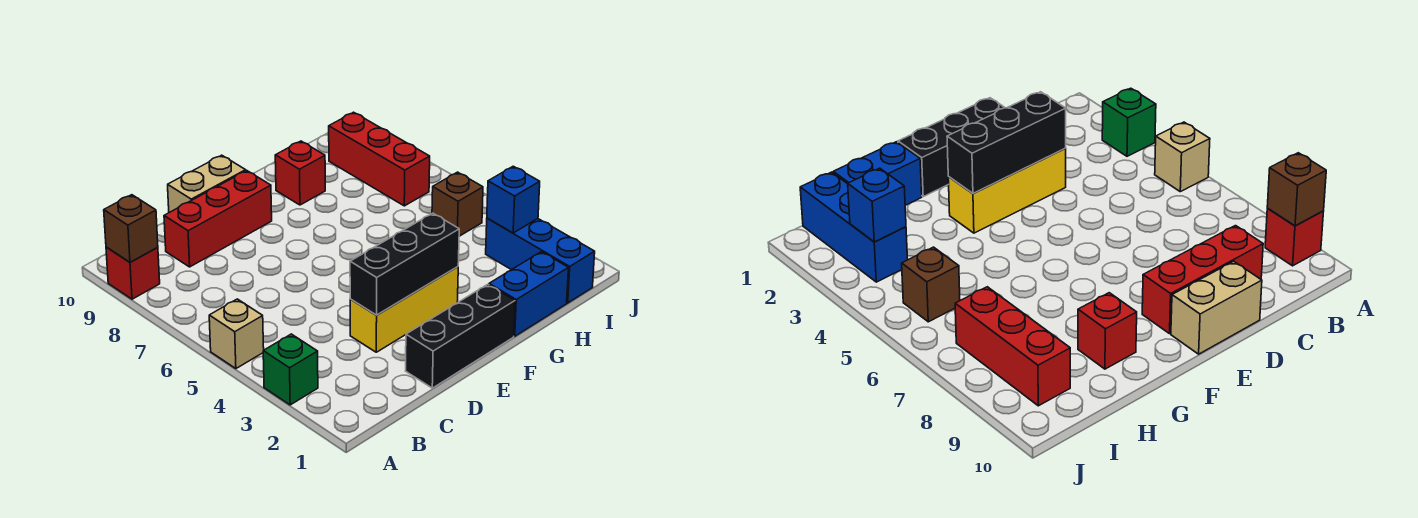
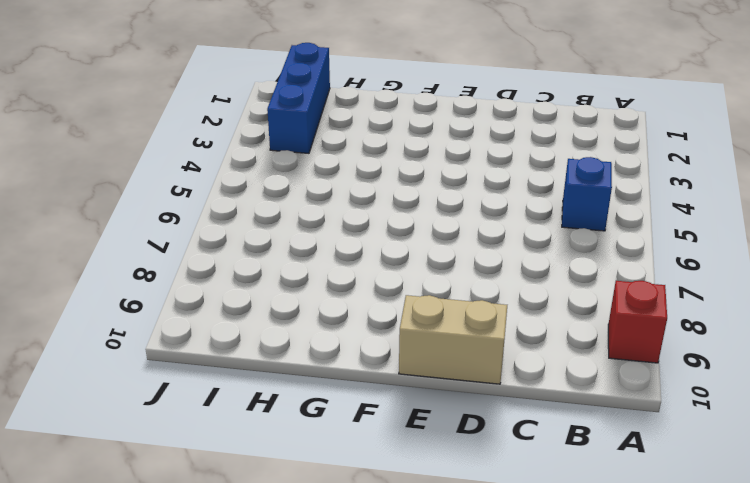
blue 1x1 brick [562,157,612,231] -> blue 1x1 brick moved to [487,166,540,233]
none -> green 1x1 brick [263,334,318,405]
none -> tan 1x1 brick [209,299,264,369]
none -> red 1x3 brick [164,171,272,267]

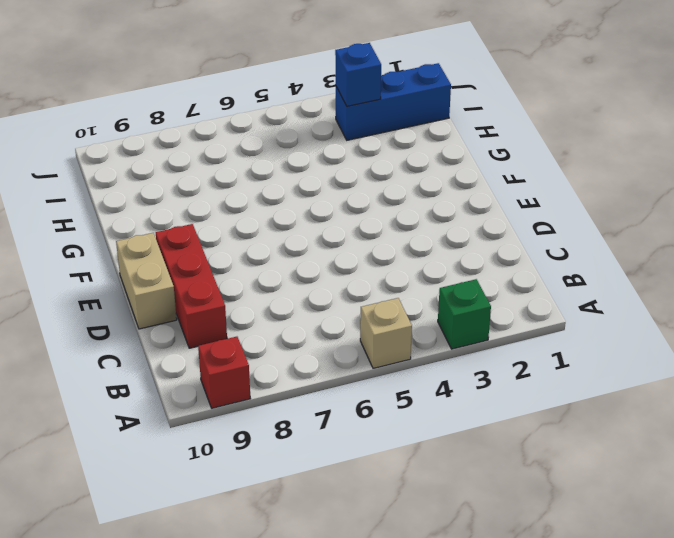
none -> black 1x3 brick [406,284,515,388]
none -> yellow 1x3 brick [350,267,458,352]
none -> blue 1x2 brick [489,252,568,336]

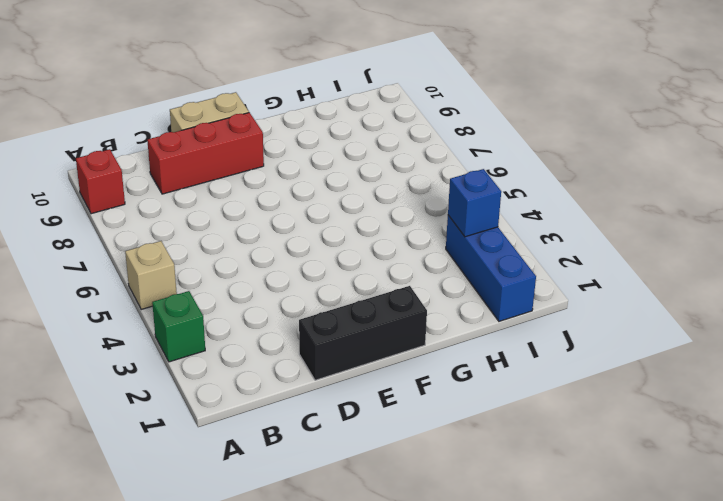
none -> yellow 1x3 brick [350,267,458,352]
none -> blue 1x2 brick [489,252,568,336]
none -> red 1x1 brick [275,141,325,205]

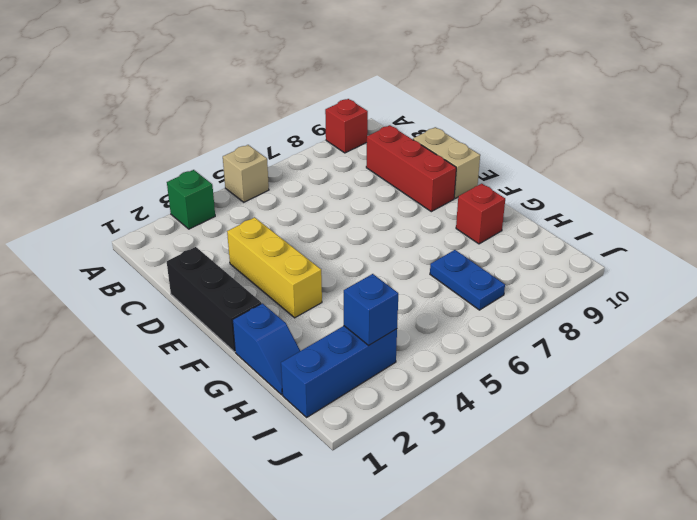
blue 1x2 slope [233,303,300,395] -> blue 1x2 brick [489,252,568,336]
blue 1x2 plate [430,250,505,310] -> red 1x3 brick [329,112,430,206]
none -> brown 1x1 brick [432,172,483,236]
none -> brown 1x1 brick [104,195,158,262]
none -> black 1x3 brick [350,213,459,315]

